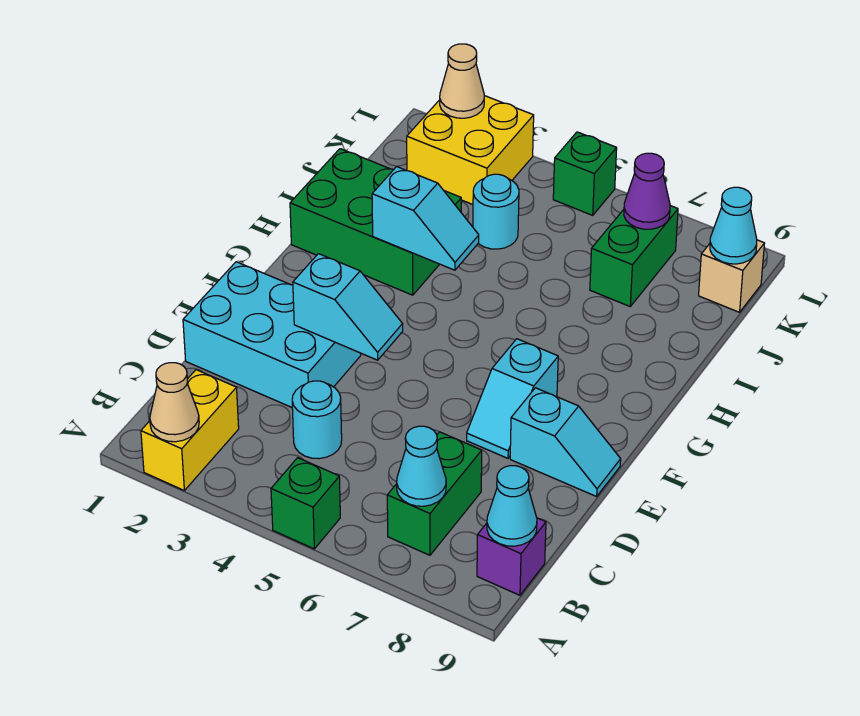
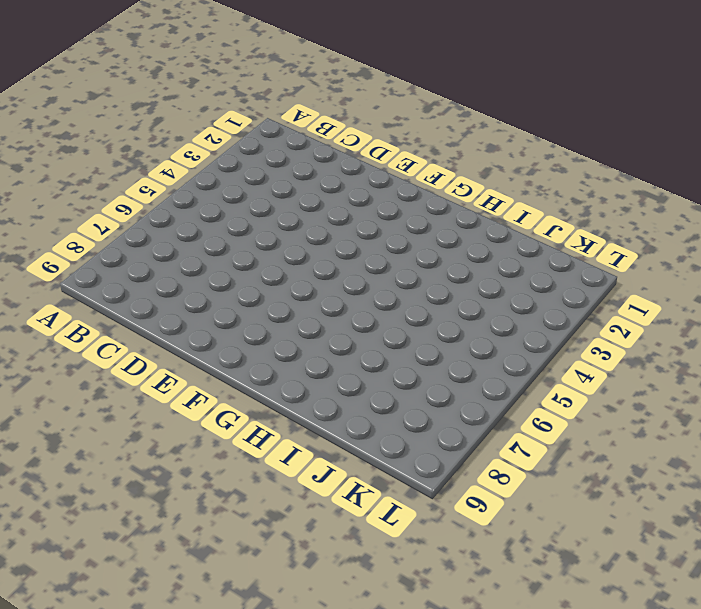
none -> yellow 1x2 brick [141,370,239,490]
none -> green 1x1 brick [271,458,340,549]
none -> green 1x2 brick [387,432,482,555]

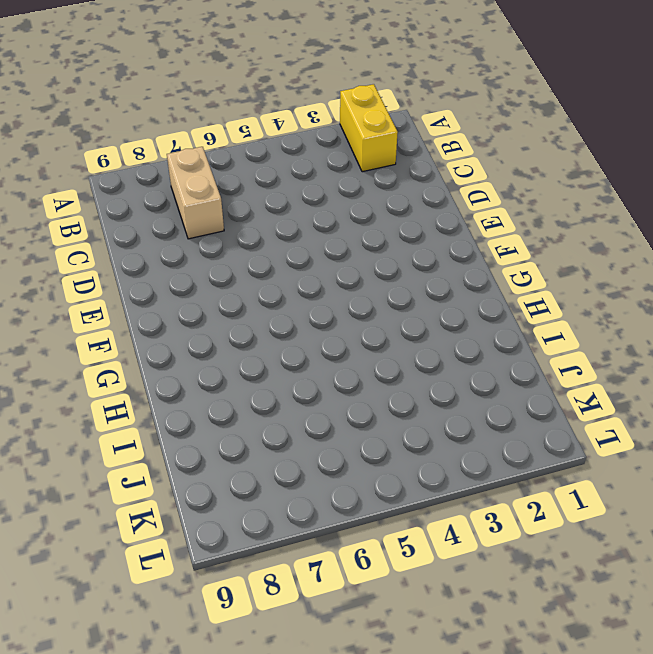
tan 1x2 brick [167,147,224,239] -> green 1x2 brick [387,432,482,555]
none -> green 1x1 brick [271,458,340,549]
none -> purple 1x1 brick [477,518,546,595]
none -> cyan 1x1 round brick [292,381,342,459]

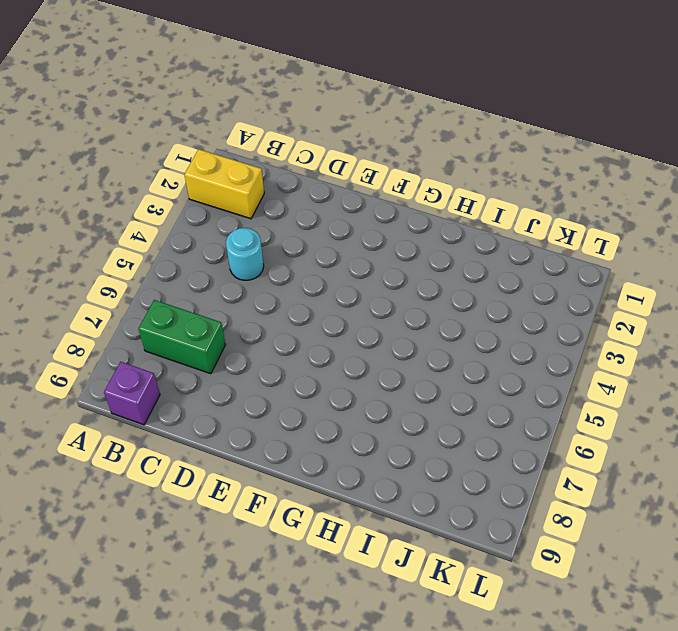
none -> green 1x1 brick [271,458,340,549]
none -> cyan 2x3 brick [183,262,361,407]
none -> cyan 1x2 slope [467,339,558,458]

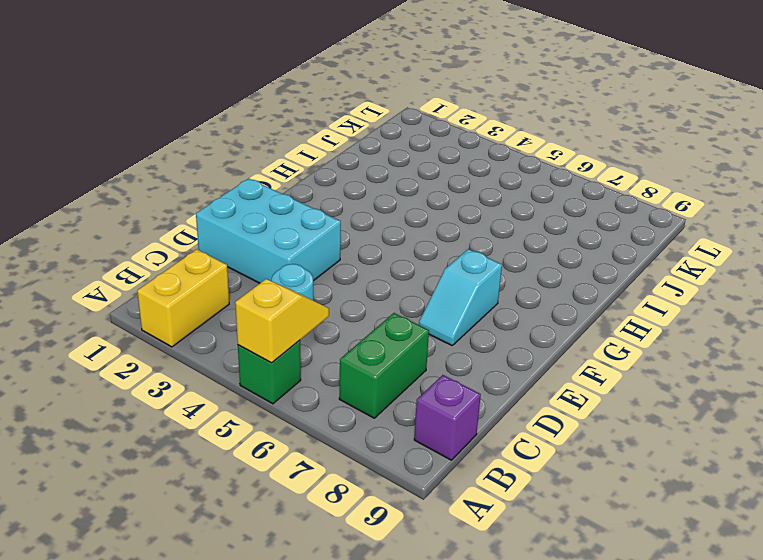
yellow 1x2 slope [235,279,329,363] -> none
none -> cyan 1x2 slope [510,388,621,496]
none -> green 2x3 brick [290,149,461,295]
none -> cyan 1x1 round brick [473,174,519,249]

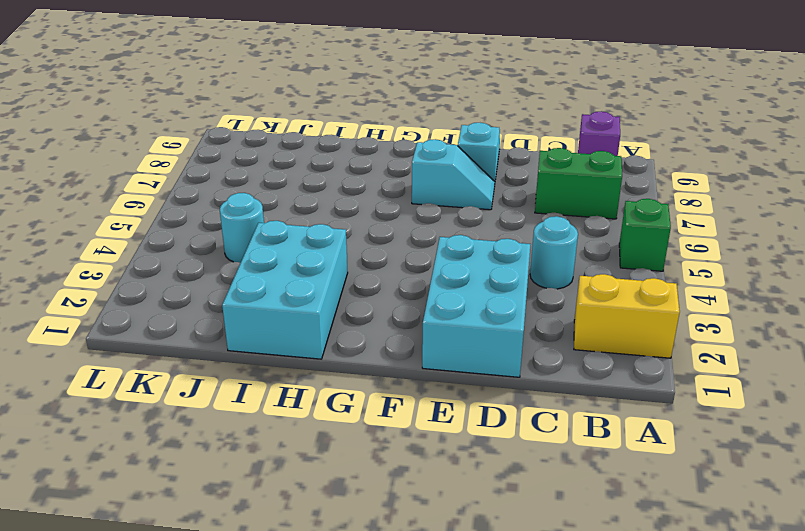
cyan 2x3 brick [222,221,348,359] -> green 2x3 brick [290,149,461,295]
none -> green 1x2 brick [590,206,678,306]
none -> yellow 2x2 brick [407,96,534,205]
none -> tan 1x1 brick [699,240,765,312]

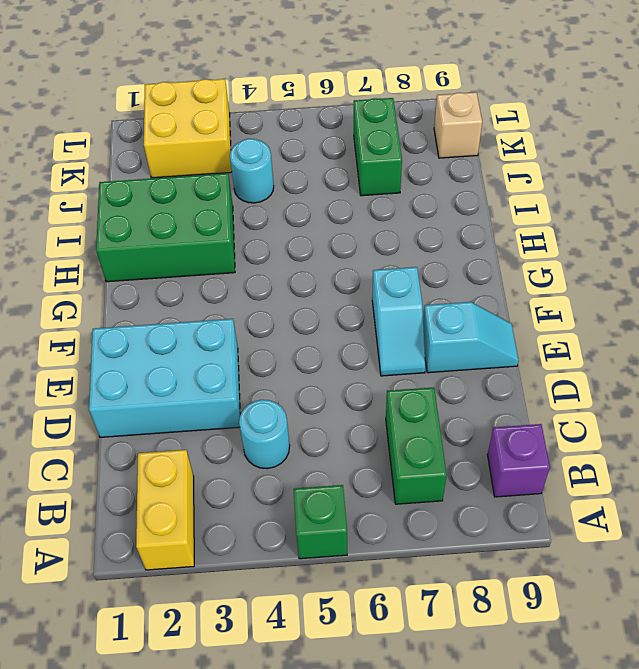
none -> green 1x1 brick [553,132,617,215]
none -> tan 1x1 cone [150,363,199,442]
none -> cyan 1x1 cone [397,426,446,506]

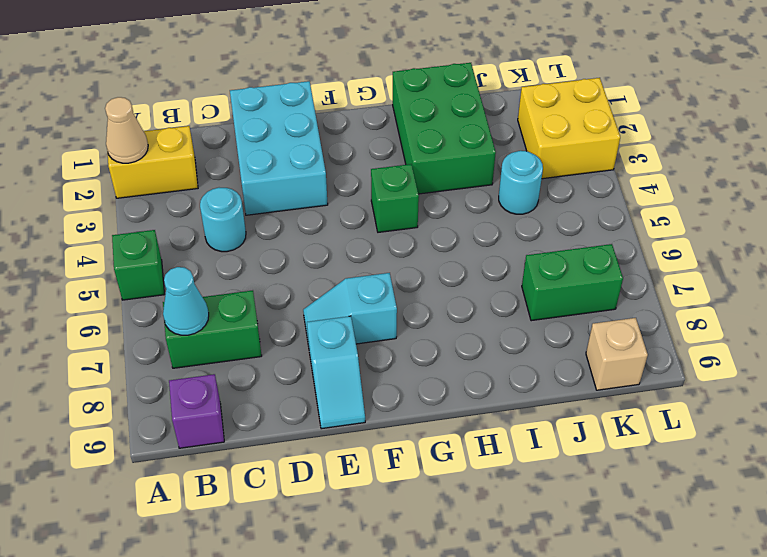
green 1x1 brick [371,164,419,232] -> green 1x1 brick moved to [553,132,617,215]
none -> cyan 1x1 cone [487,466,537,546]
none -> cyan 1x2 slope [293,254,403,360]
none -> cyan 1x2 slope [372,167,479,270]

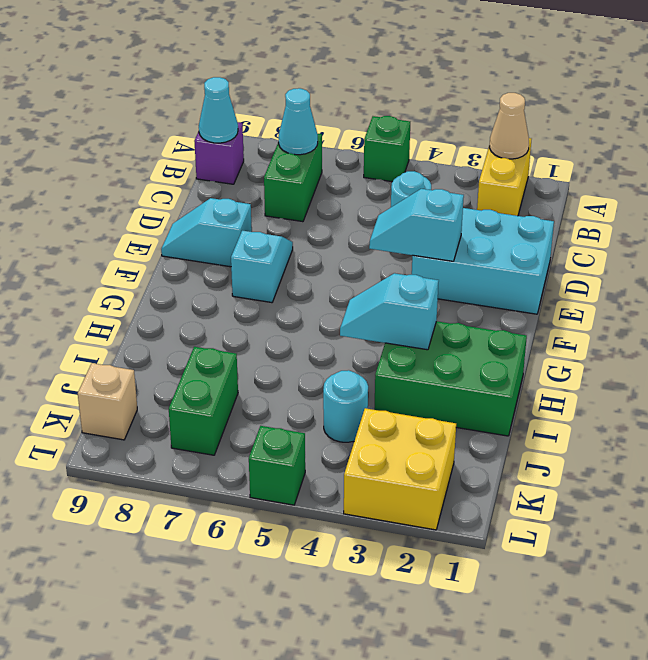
none -> purple 1x1 cone [624,153,670,229]
none -> cyan 1x1 cone [710,187,757,264]
none -> tan 1x1 cone [440,44,484,118]

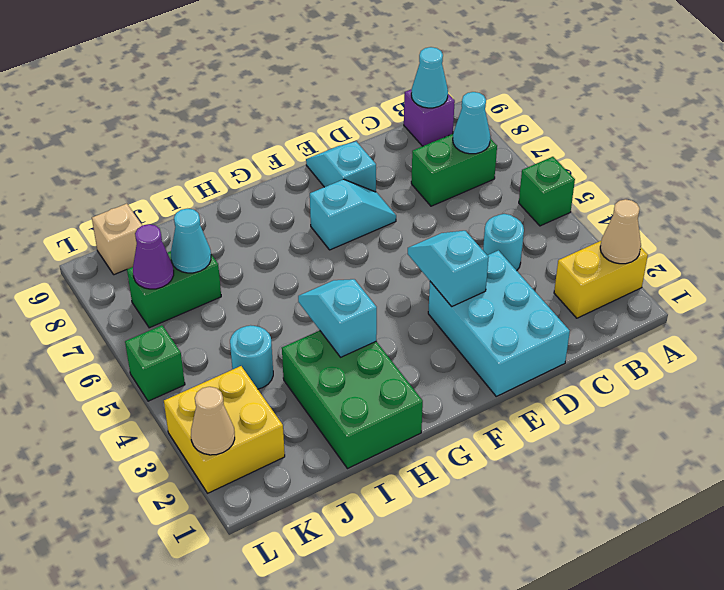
cyan 1x1 cone [171,209,211,273] -> cyan 1x1 cone moved to [710,187,757,264]

